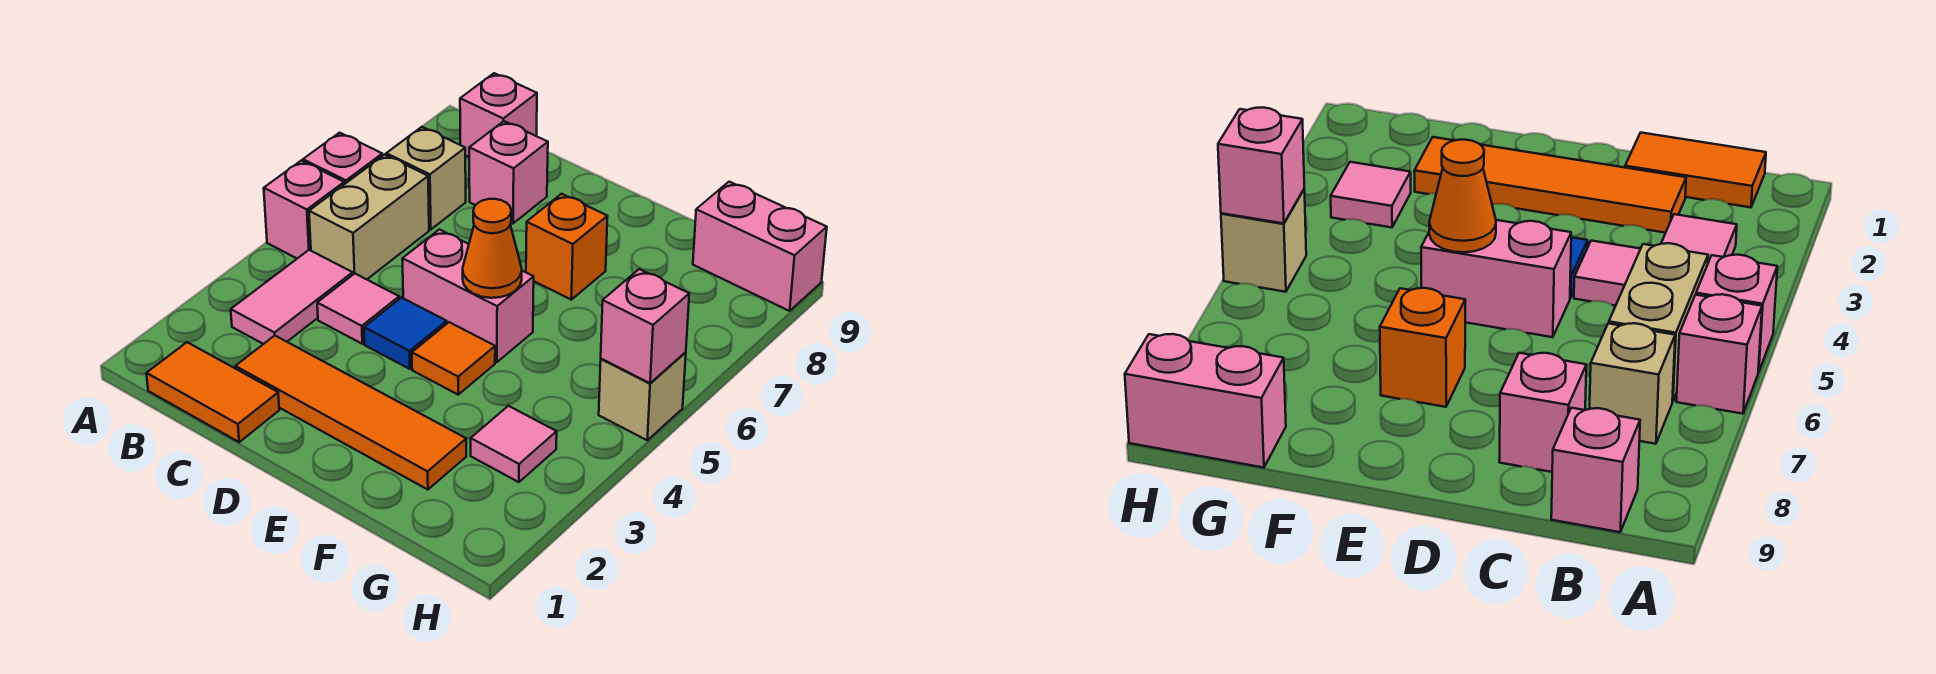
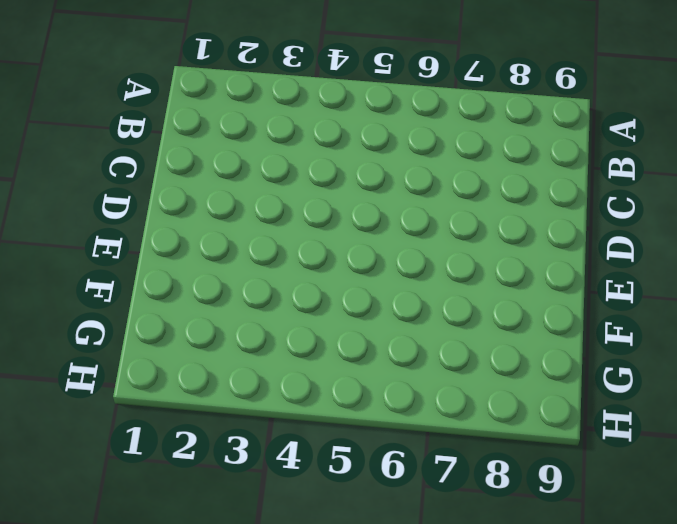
none -> pink 1x1 brick [264,161,344,258]
none -> pink 1x1 brick [303,133,382,184]
none -> orange 1x2 tile [146,342,279,442]

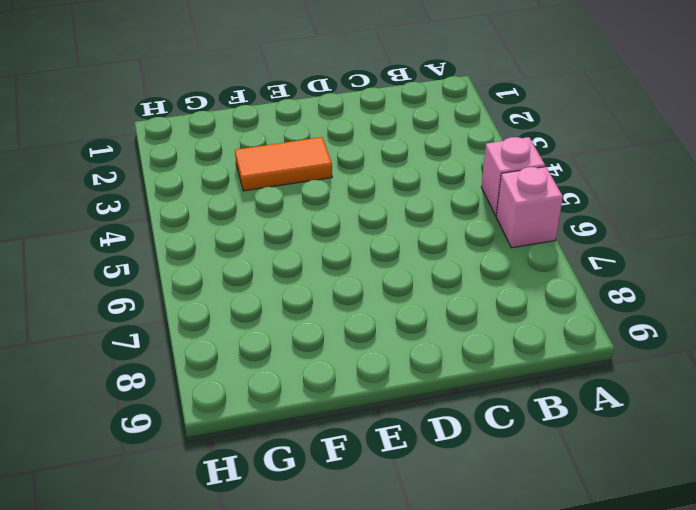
orange 1x2 tile [235,137,332,191] -> orange 1x2 tile moved to [146,342,279,442]
none -> pink 1x2 tile [231,250,353,344]
none -> tan 1x2 brick [309,155,429,279]
none -> tan 1x1 brick [386,127,466,230]

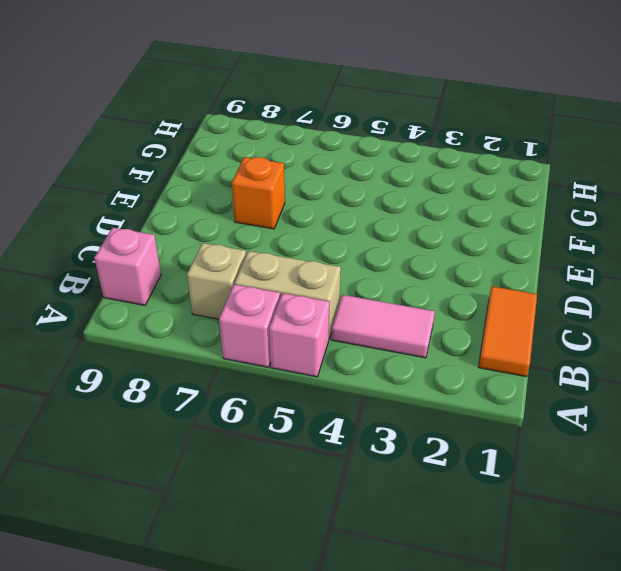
none -> orange 1x4 tile [235,336,466,490]
none -> pink 1x1 tile [317,274,399,344]
none -> pink 1x1 brick [469,121,548,223]

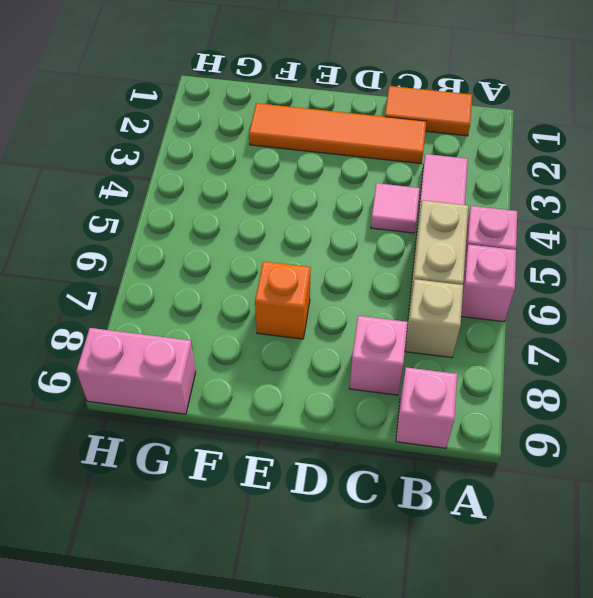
none -> blue 1x1 tile [364,298,447,369]
none -> pink 1x2 brick [402,230,534,362]
none -> orange 1x1 tile [412,322,495,394]

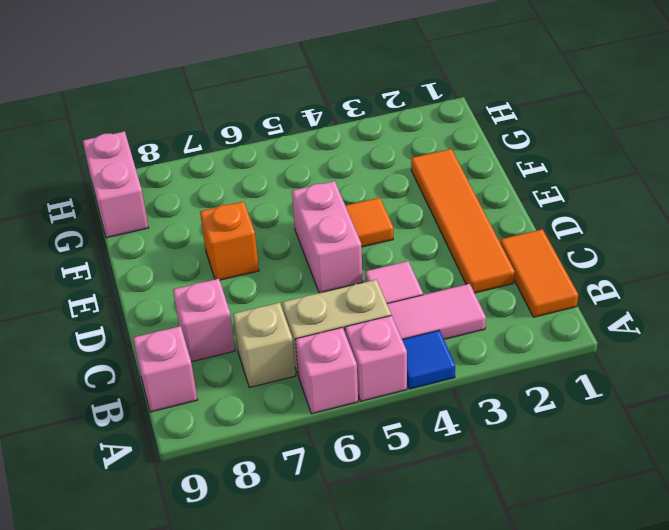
blue 1x1 tile [402,330,455,389] -> blue 1x1 tile moved to [364,298,447,369]
none -> pink 1x1 tile [471,406,557,482]
none -> tan 1x1 brick [599,352,686,440]
none -> orange 1x1 cone [463,199,522,298]

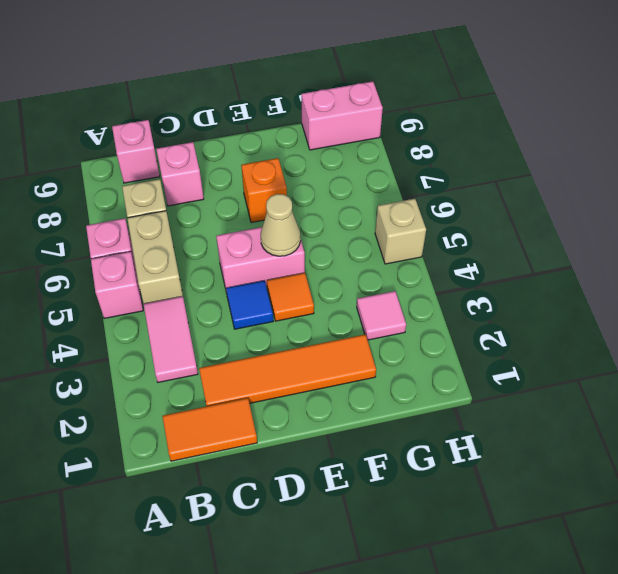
tan 1x1 cone [260,194,301,256] -> orange 1x1 cone [463,199,522,298]
none -> pink 1x1 tile [317,274,399,344]
none -> pink 1x1 brick [601,269,689,383]

